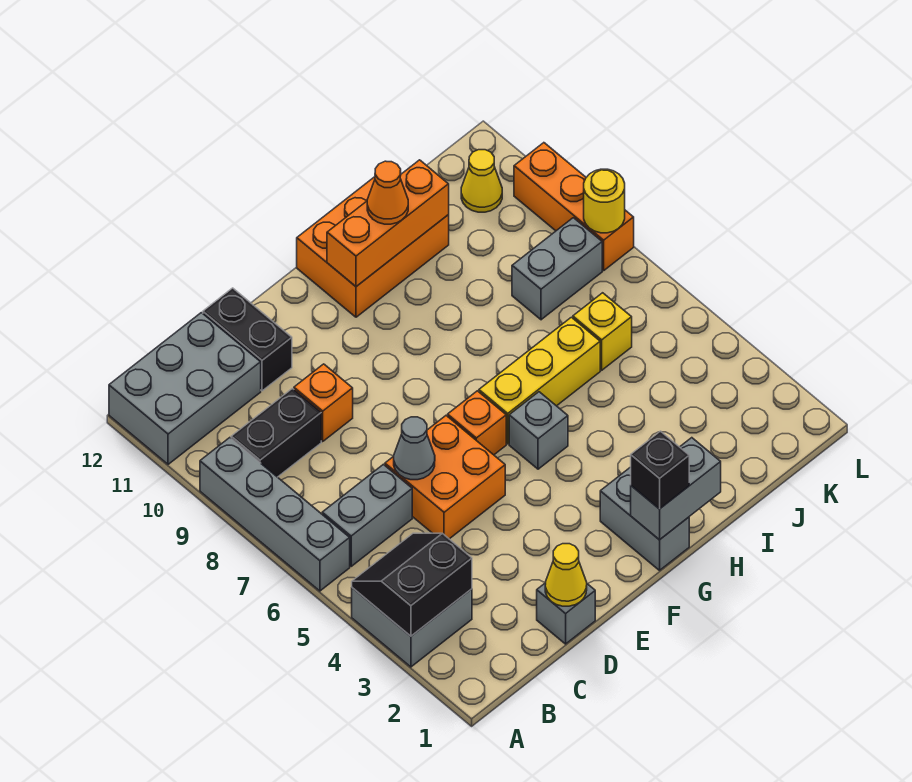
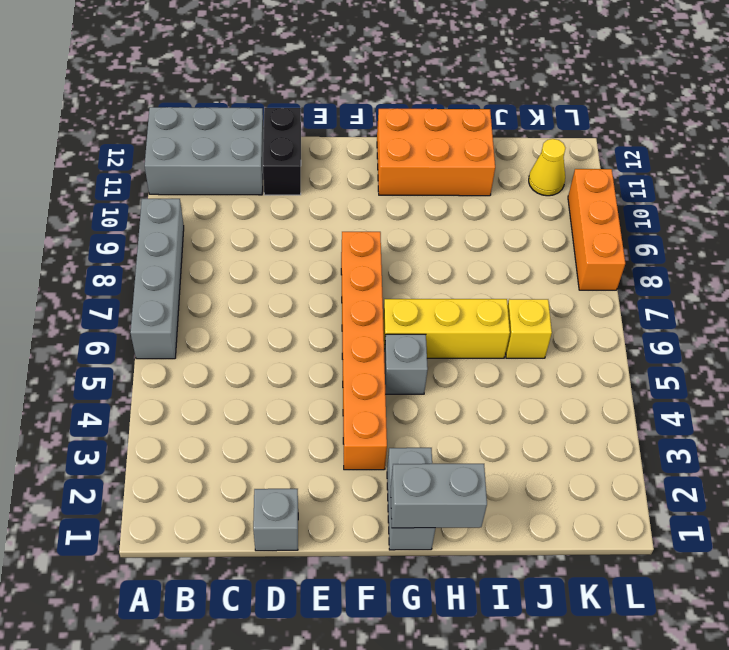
orange 1x6 brick [341,232,387,470] -> orange 1x1 brick [448,391,506,455]
none -> grey 2x2 brick [352,588,472,667]
none -> grey 1x2 brick [322,464,412,566]
none -> black 1x2 brick [231,389,321,477]

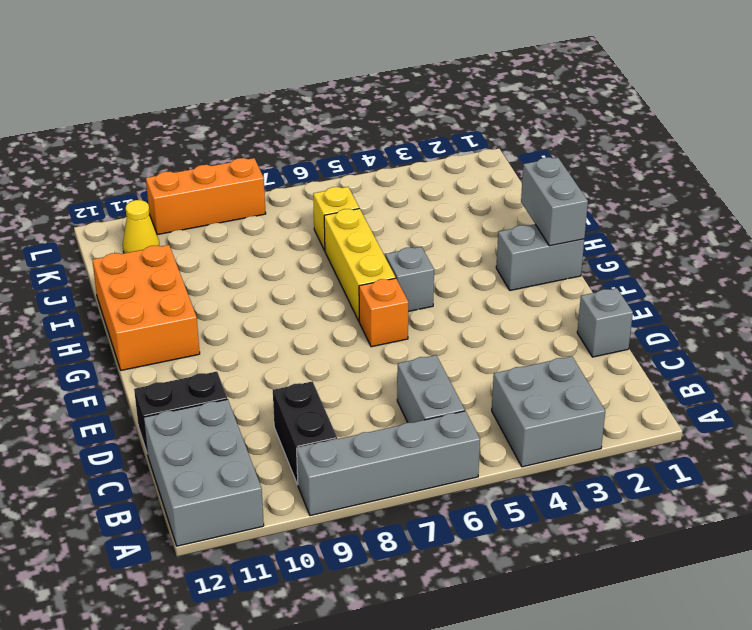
none -> orange 2x2 brick [385,416,505,539]
none -> orange 1x1 brick [294,364,353,441]
none -> grey 1x2 brick [512,218,602,320]

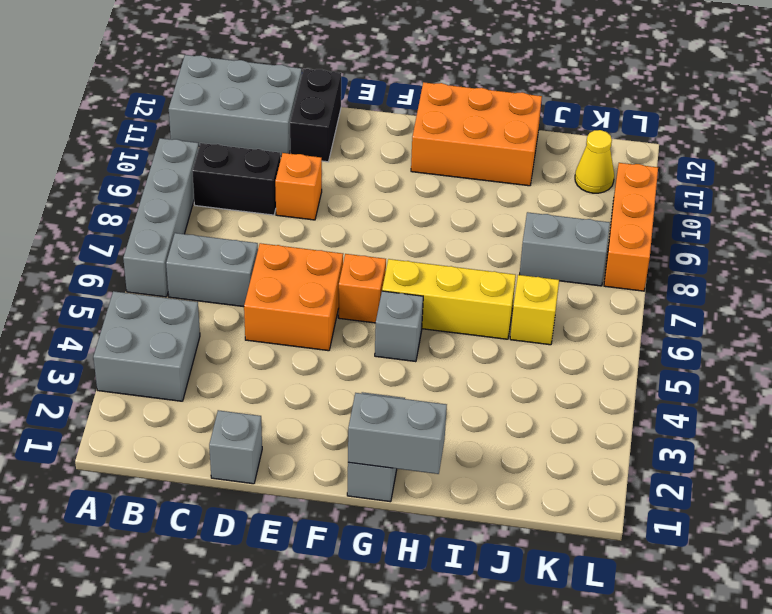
none -> black 2x2 slope [352,533,472,636]
none -> yellow 1x1 cone [545,544,587,606]
none -> grey 1x1 cone [394,417,435,480]

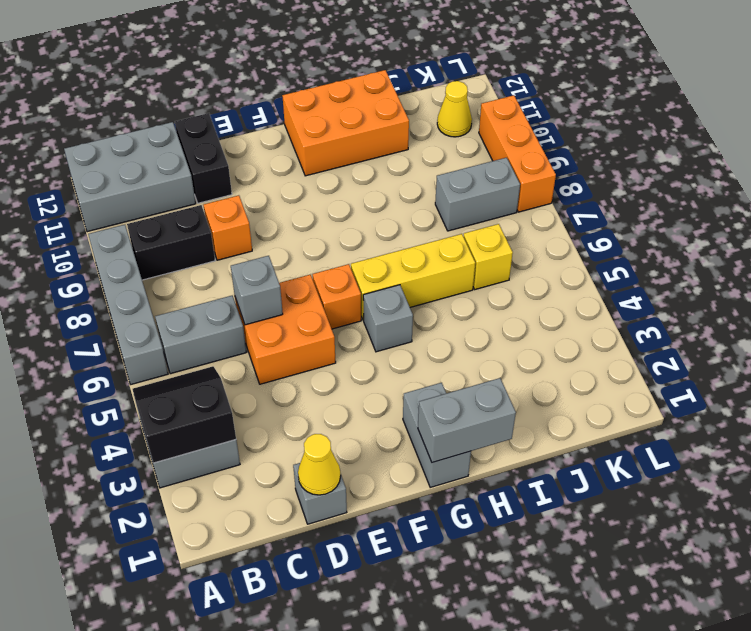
grey 1x1 brick [231,256,283,325] -> grey 1x1 cone [394,417,435,480]
none -> orange 1x3 brick [327,160,449,286]
none -> yellow 1x1 round brick [584,169,625,233]
none -> black 1x1 brick [631,431,689,509]

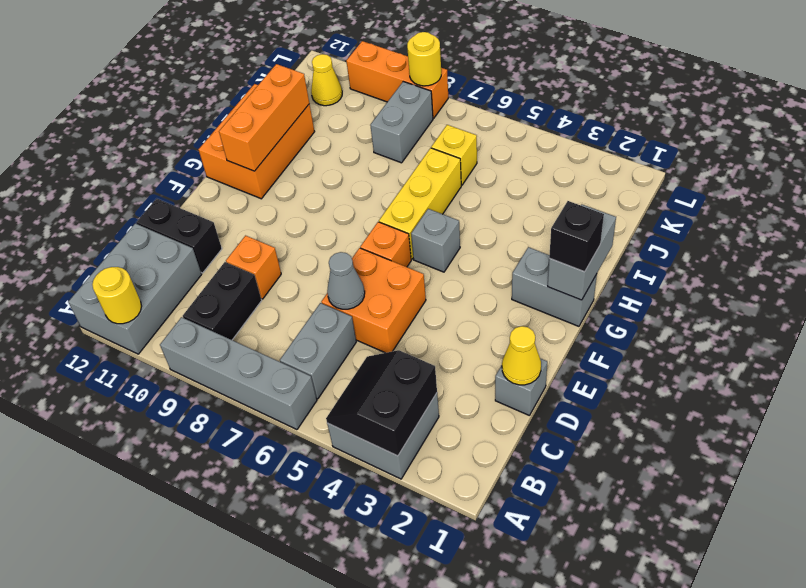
yellow 1x1 round brick [92,267,141,324] -> none
none -> orange 1x1 cone [367,161,408,224]

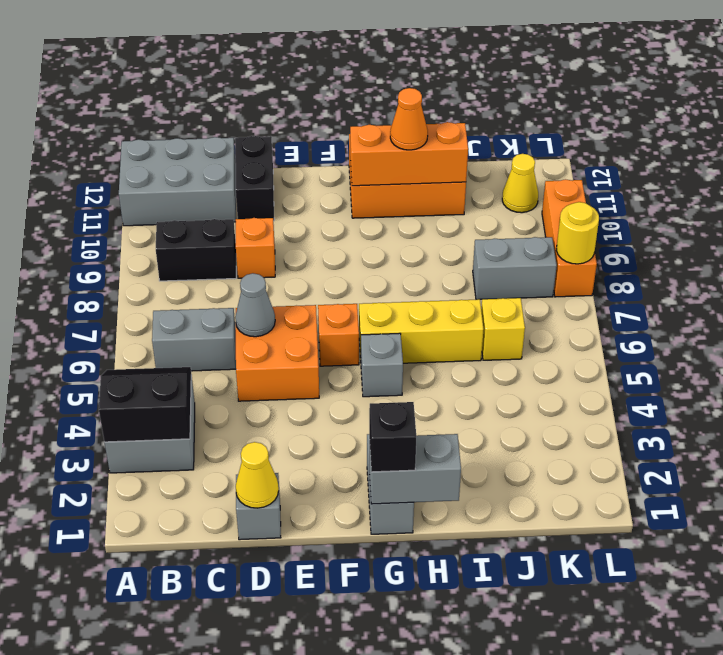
none -> grey 1x4 brick [200,438,350,591]

